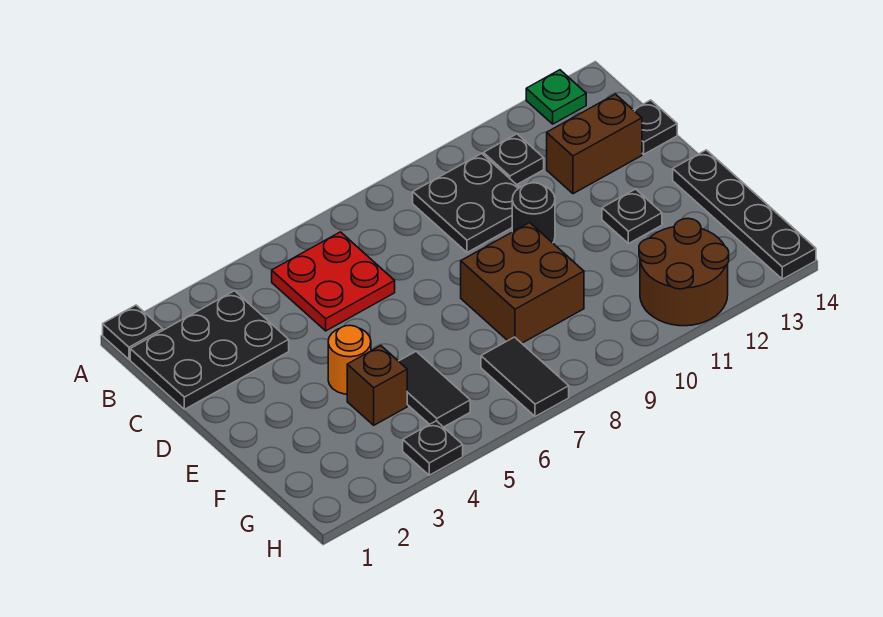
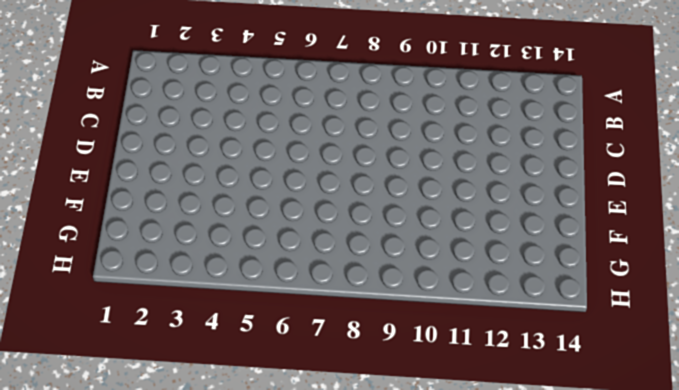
none -> black 1x1 plate [103,305,163,359]
none -> green 1x1 plate [526,70,586,124]
none -> black 2x3 plate [130,291,289,409]

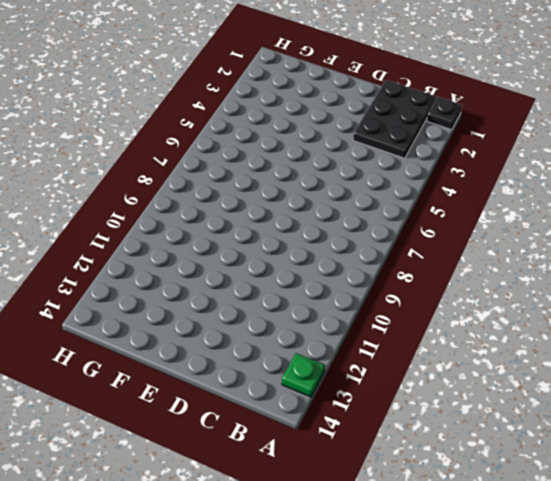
none -> red 2x2 plate [272,232,395,331]
none -> black 2x2 plate [413,154,520,252]
none -> black 1x1 plate [483,134,544,185]

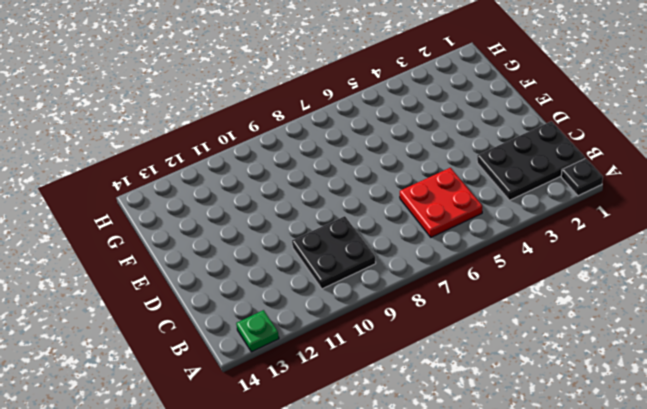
none -> black 1x1 plate [483,134,544,185]
none -> brown 1x2 brick [547,94,642,194]
none -> black 1x1 plate [634,100,677,154]

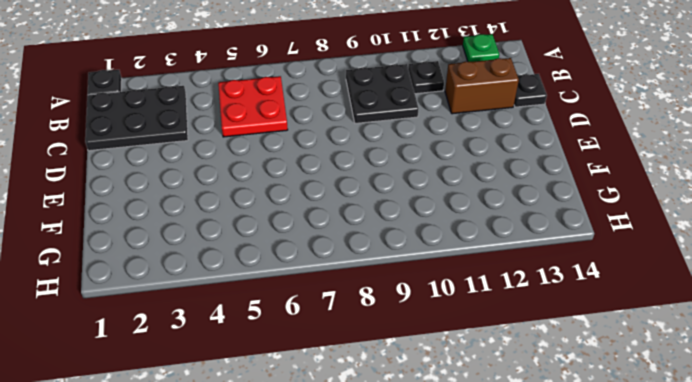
none -> black 1x1 round brick [512,183,555,243]
none -> orange 1x1 round brick [328,325,371,394]
none -> brown 2x2 brick [461,223,584,343]

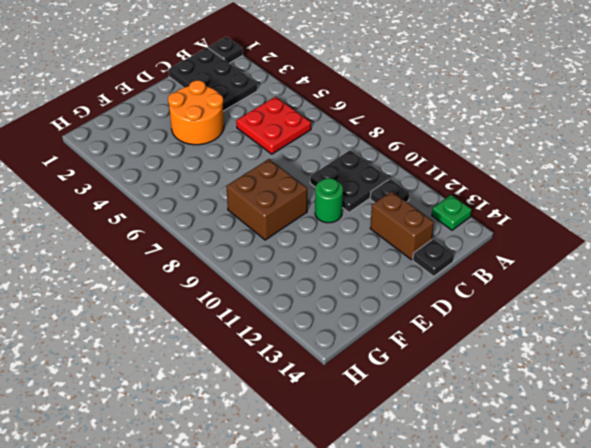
orange 2x2 round brick [168,80,224,145] -> orange 1x1 round brick [328,325,371,394]
green 1x1 round brick [315,178,343,223] -> black 1x1 round brick [512,183,555,243]
none -> black 1x1 plate [602,189,662,244]
none -> black 1x4 plate [673,150,816,279]
none -> brown 1x1 brick [347,346,407,425]

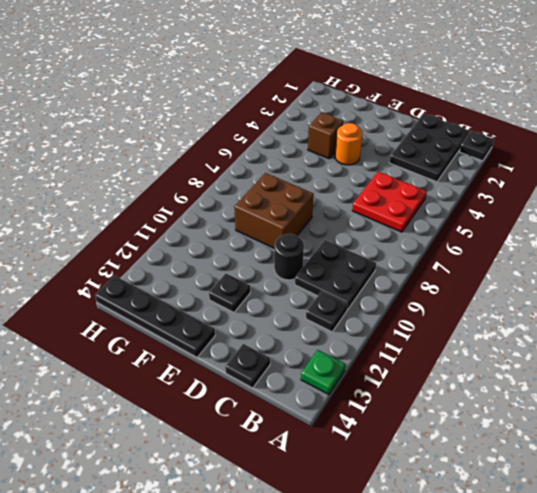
none -> brown 1x2 brick [547,94,642,194]
none -> black 1x2 tile [399,352,470,427]
none -> black 1x2 tile [481,337,569,416]

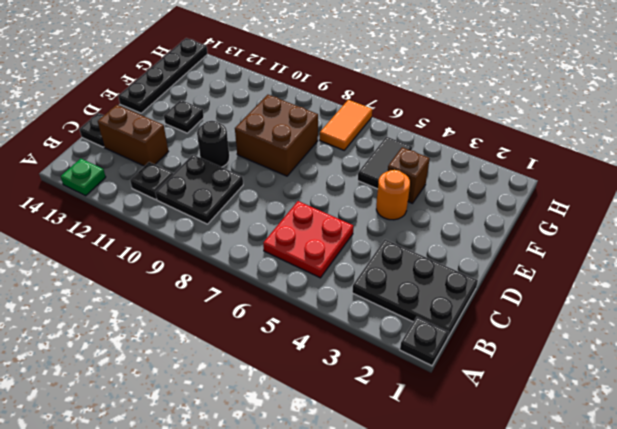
orange 1x2 tile [320,100,372,150] -> black 1x2 tile [481,337,569,416]
none -> brown 2x2 round brick [639,219,729,326]
none -> black 1x1 plate [403,421,463,475]

